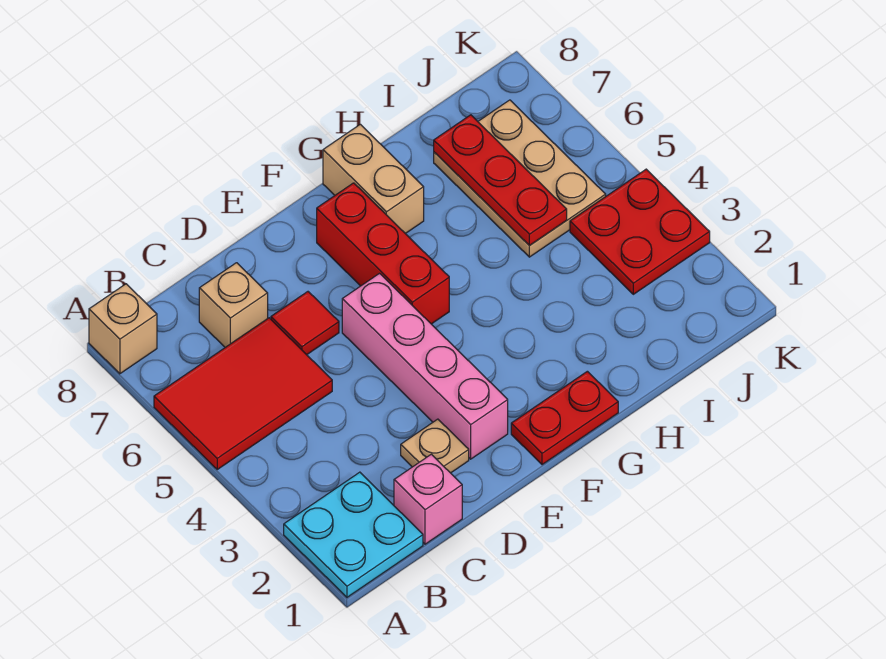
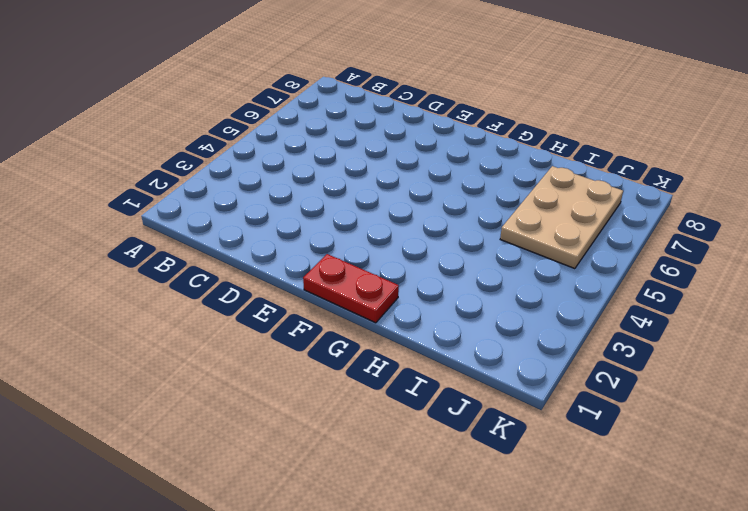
none -> cyan 2x2 plate [284,472,423,597]
none -> red 2x3 tile [154,318,332,469]
none -> tan 1x1 brick [89,284,157,374]

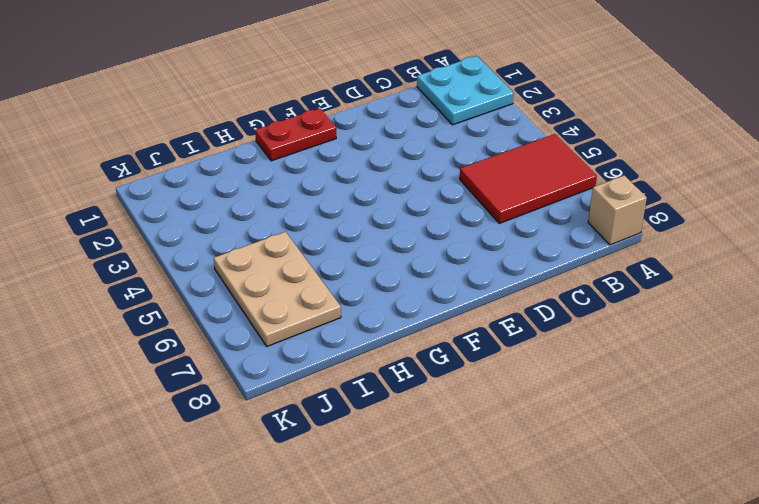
none -> pink 1x1 brick [394,454,462,544]
none -> tan 1x1 brick [199,263,268,347]
none -> tan 1x1 plate [401,419,469,473]

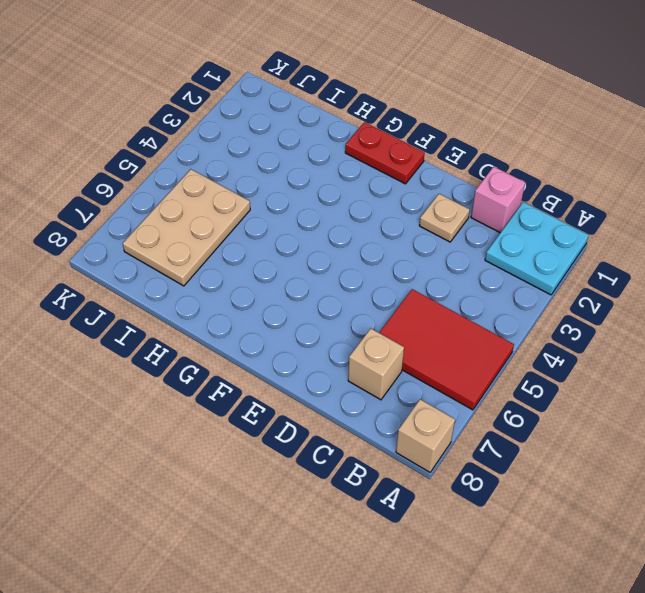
none -> red 1x1 tile [271,292,339,355]
none -> pink 1x4 brick [342,274,508,459]
none -> red 1x3 brick [317,183,449,324]

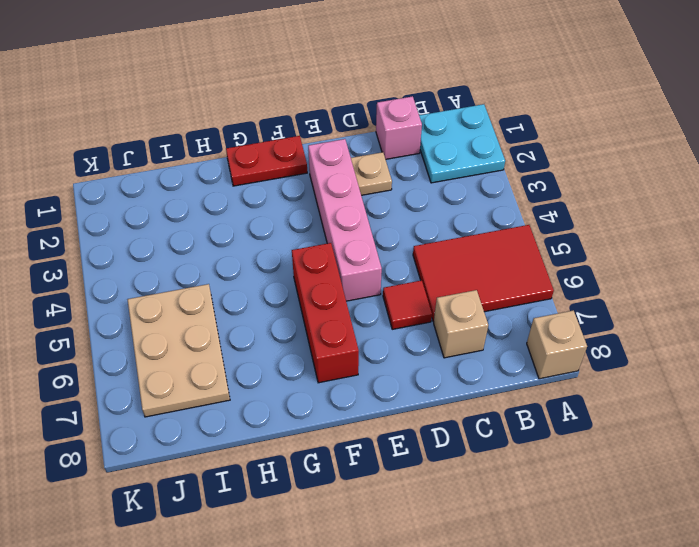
none -> tan 1x2 brick [323,124,424,234]
none -> red 2x2 plate [570,169,710,294]
none -> red 1x3 plate [434,115,567,246]

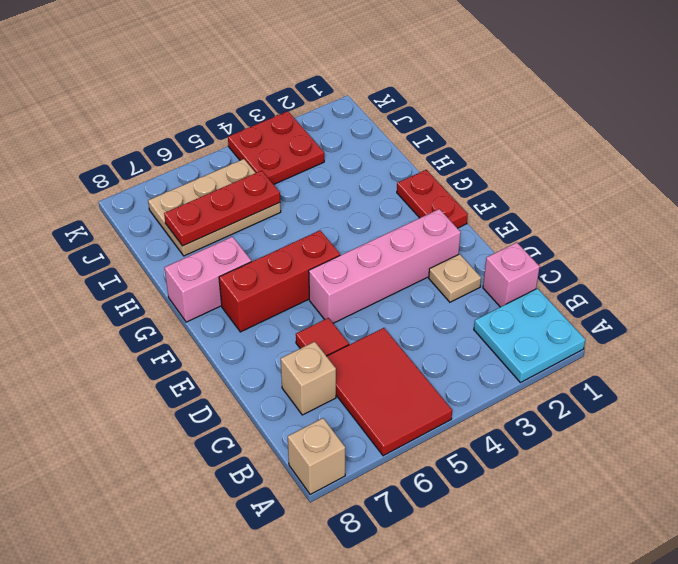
pink 1x2 brick [165,237,251,322] -> tan 1x2 brick [323,124,424,234]

